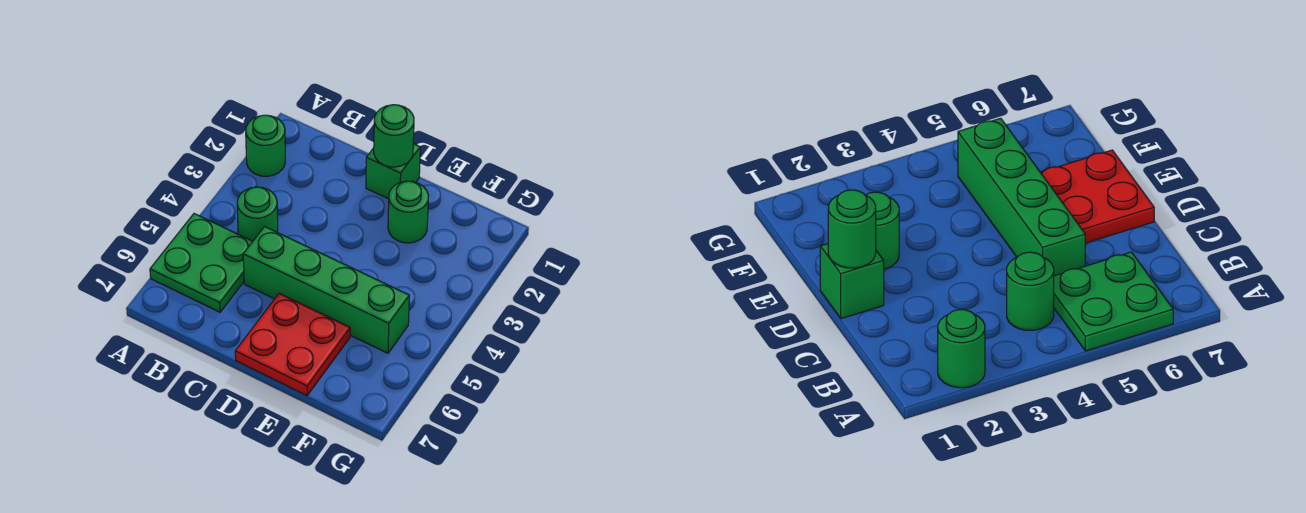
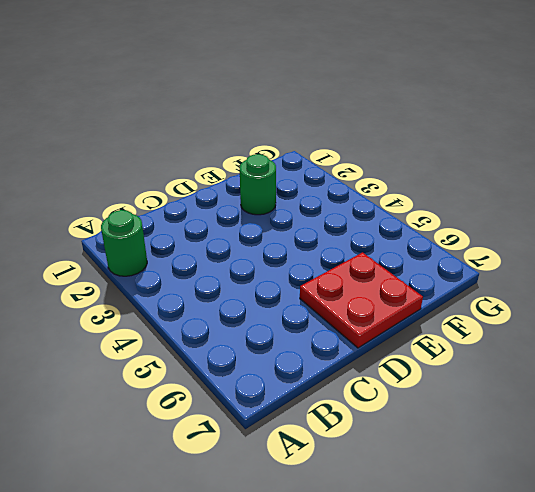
none -> green 2x2 plate [150,214,253,312]
none -> green 1x1 round brick [237,187,278,241]

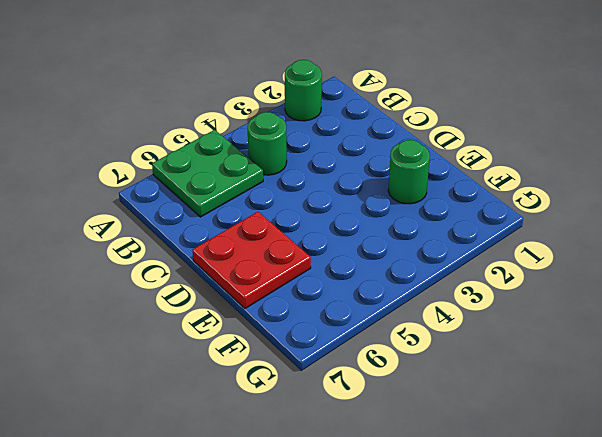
none -> green 1x4 brick [243,227,409,353]
none -> green 1x1 brick [366,144,420,199]

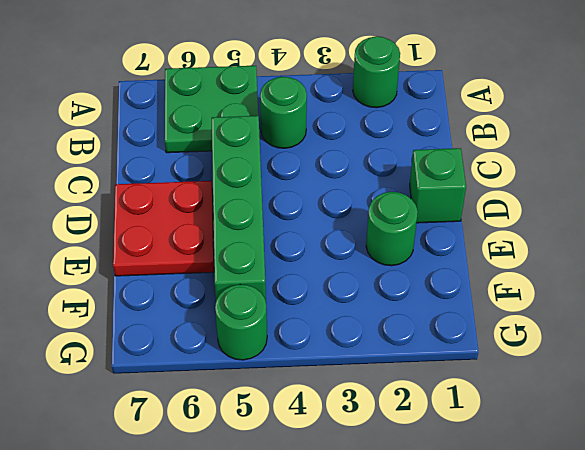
green 1x1 round brick [215,284,267,360] -> green 1x1 round brick moved to [374,105,414,167]

